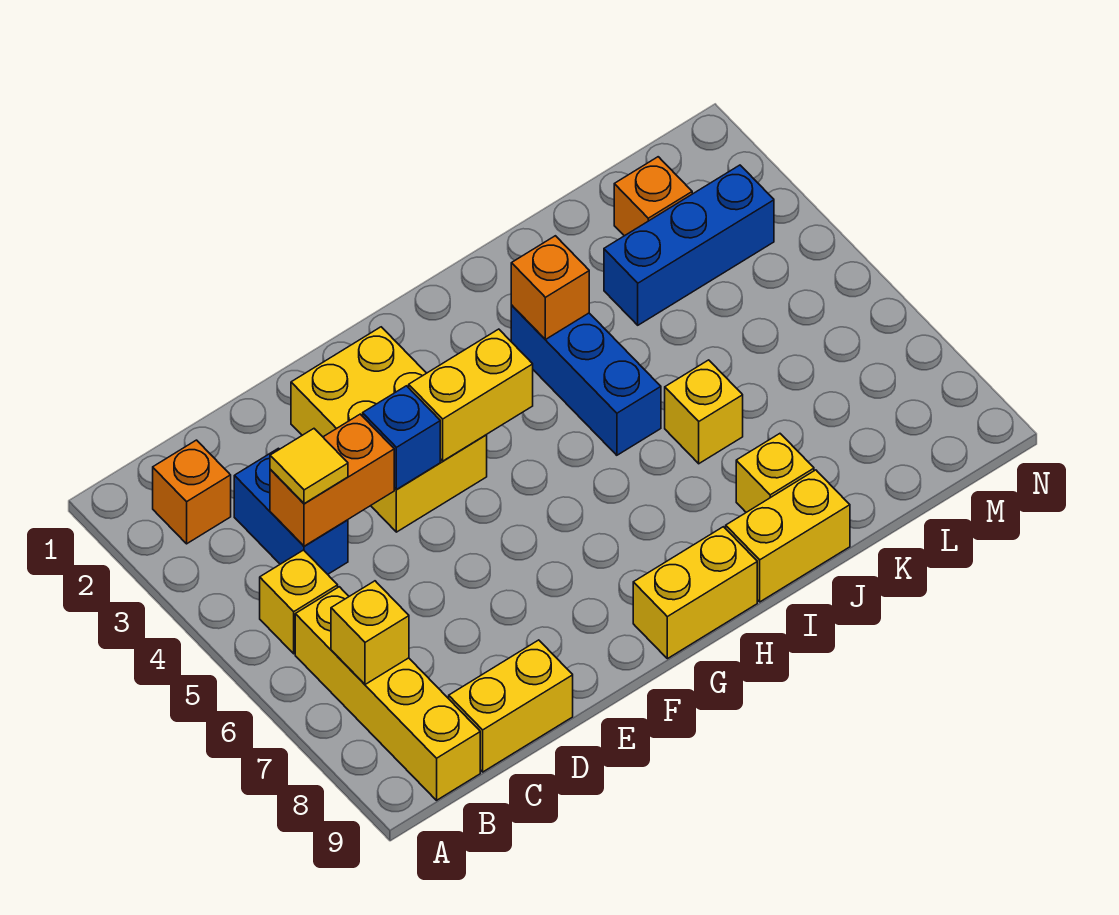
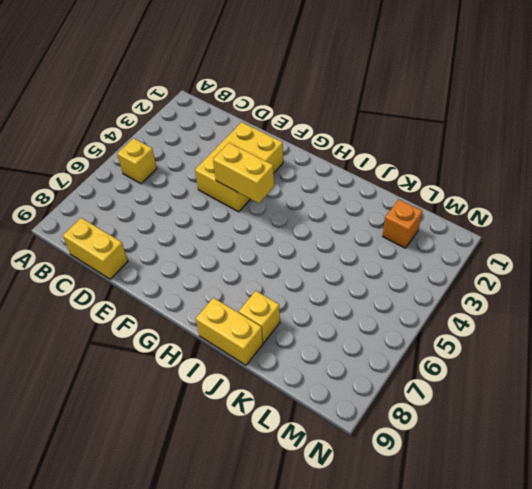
none -> orange 1x1 brick [153,440,231,544]
none -> yellow 1x4 brick [295,587,480,800]
none -> blue 1x2 brick [234,448,348,574]

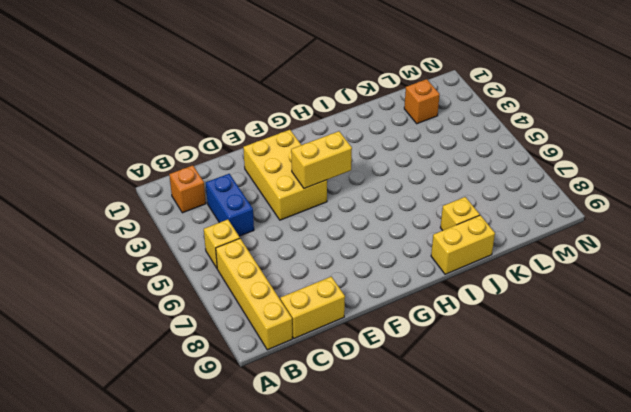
none -> yellow 1x2 brick [633,527,757,659]
none -> blue 1x3 brick [511,306,661,455]
none -> yellow 1x1 brick [665,360,743,464]

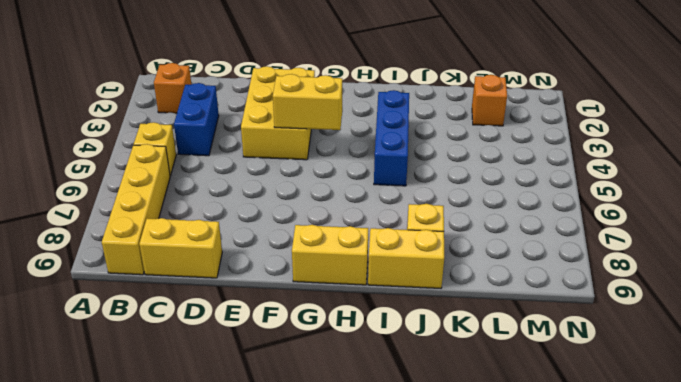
none -> yellow 1x1 brick [665,360,743,464]
none -> blue 1x3 brick [604,165,774,325]
none -> yellow 1x1 brick [331,581,409,684]

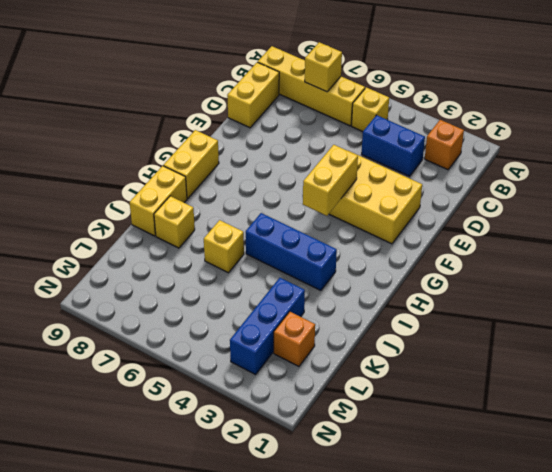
none -> orange 1x2 brick [270,414,394,546]
none -> blue 1x1 brick [363,386,440,490]
none -> orange 1x1 brick [511,236,589,339]

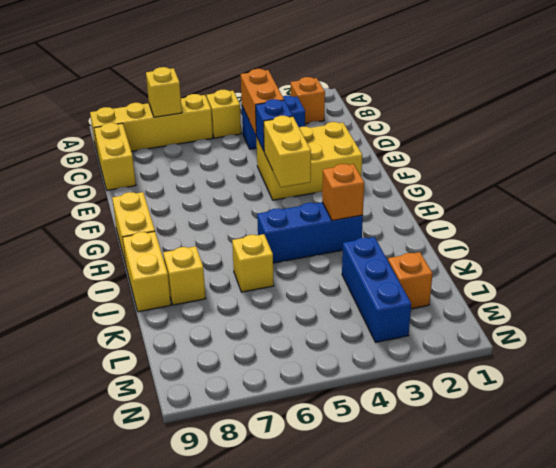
none -> yellow 1x1 tile [270,429,348,504]

